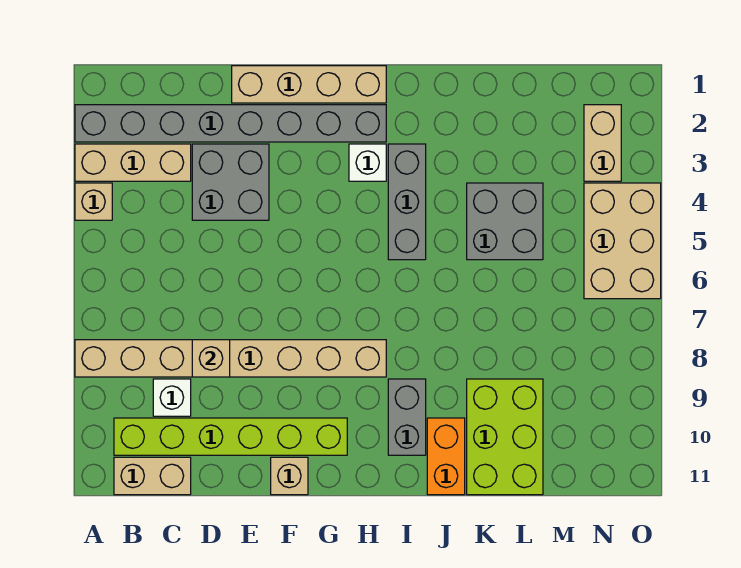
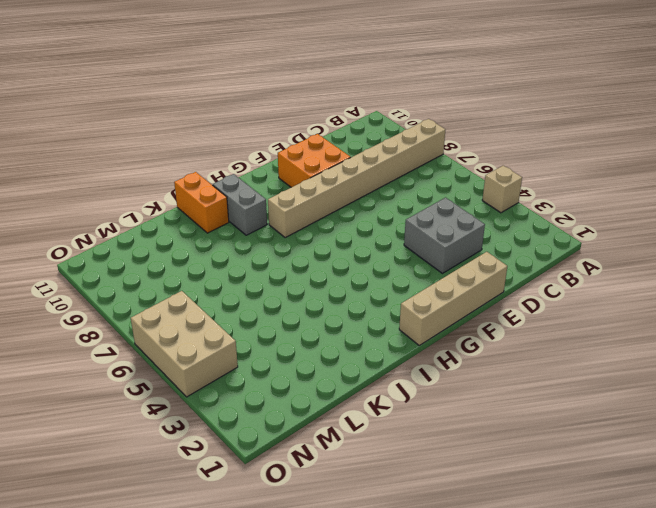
orange 2x2 brick [278,134,351,187] -> lime 1x6 brick [114,418,347,455]
none -> grey 1x8 brick [75,105,386,142]
none -> tan 1x3 brick [75,144,191,181]
none -> tan 1x2 brick [114,457,191,495]

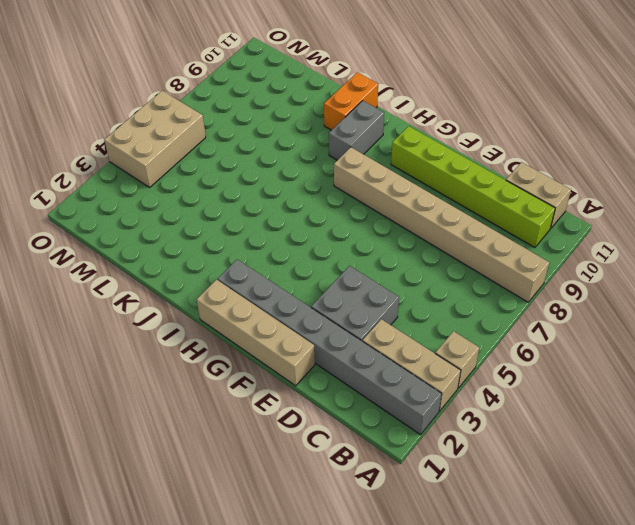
none -> white 1x1 brick [153,379,191,416]
none -> tan 1x1 brick [271,457,308,495]
none -> white 1x1 brick [349,144,386,181]

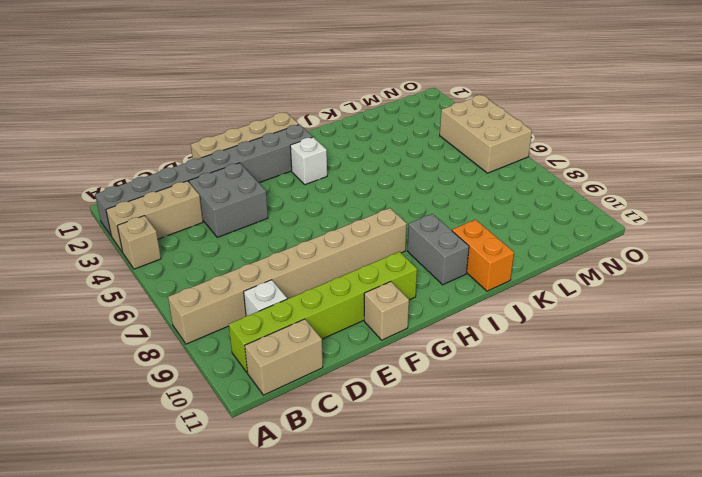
none -> grey 1x3 brick [388,144,426,260]
none -> grey 2x2 brick [467,183,543,260]
none -> lime 2x3 brick [467,379,543,495]

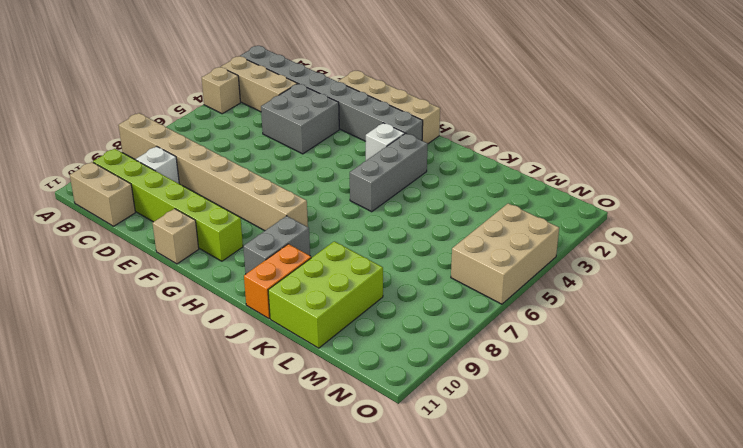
none -> grey 2x2 brick [467,183,543,260]
none -> tan 1x2 brick [584,105,621,181]
none -> tan 1x1 brick [192,340,230,377]

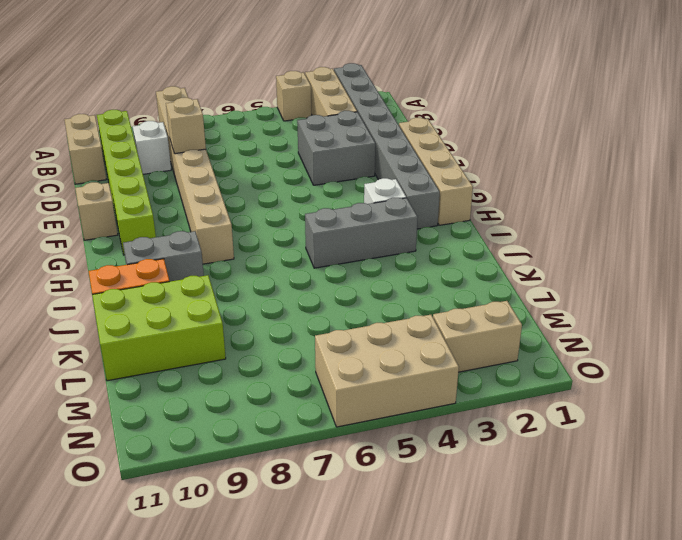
none -> grey 2x2 brick [467,183,543,260]

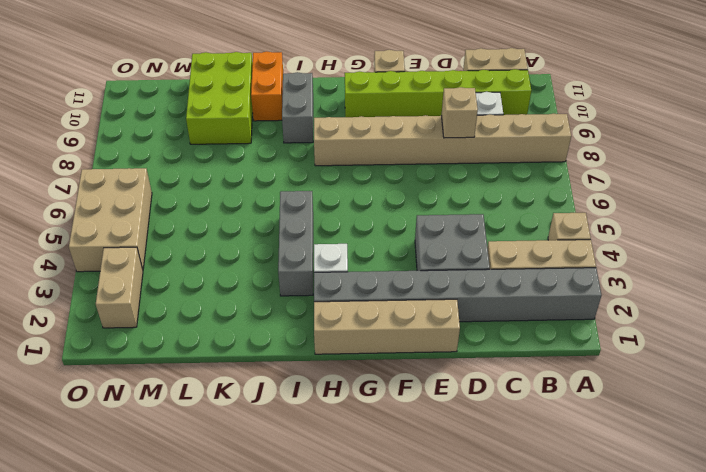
none -> grey 2x2 brick [467,183,543,260]

